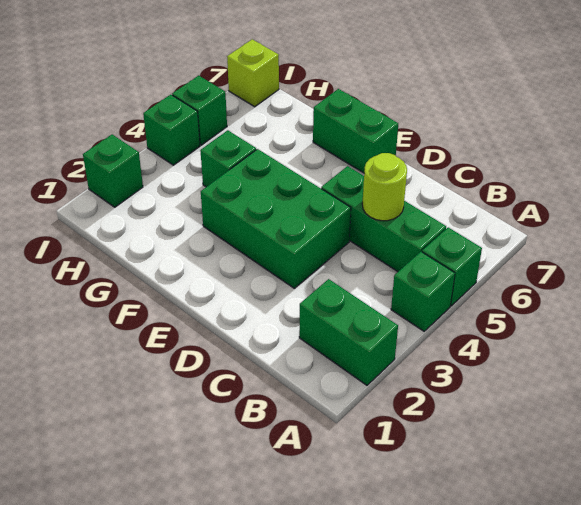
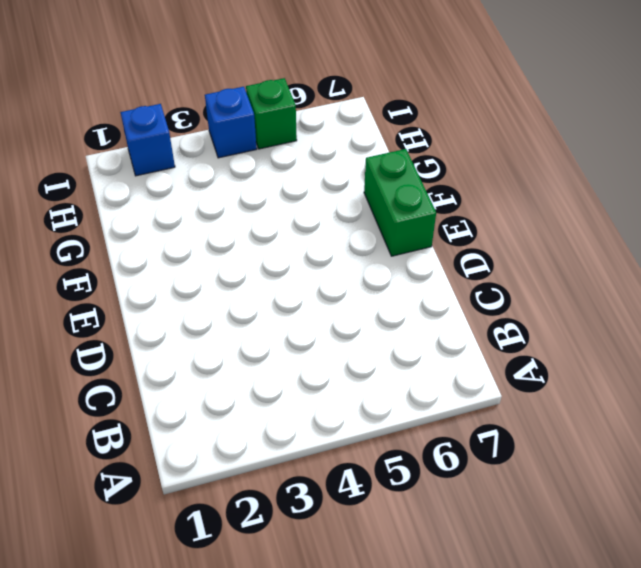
blue 1x1 brick [120,104,175,176] -> green 1x1 brick [83,134,143,207]
blue 1x1 brick [205,87,257,158] -> green 1x1 brick [143,95,200,165]
none -> green 1x2 brick [299,279,398,385]
none -> green 1x1 brick [391,252,455,331]
none -> green 1x1 brick [422,227,482,306]

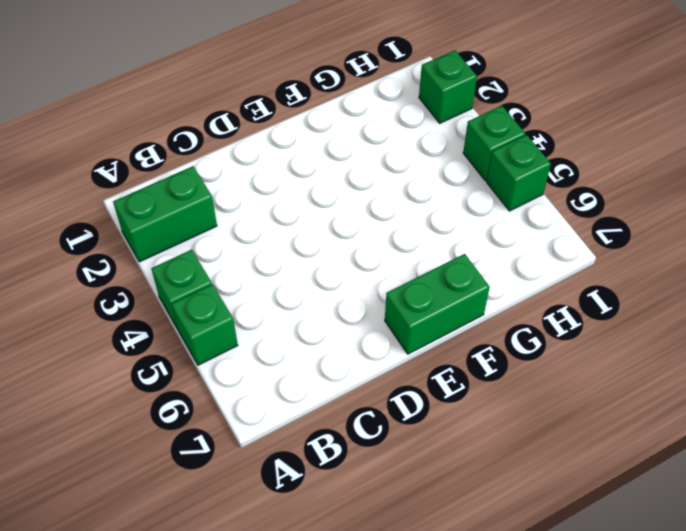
none -> green 1x3 brick [321,166,446,271]
none -> green 2x3 brick [201,149,351,288]
none -> green 1x1 brick [200,130,256,187]

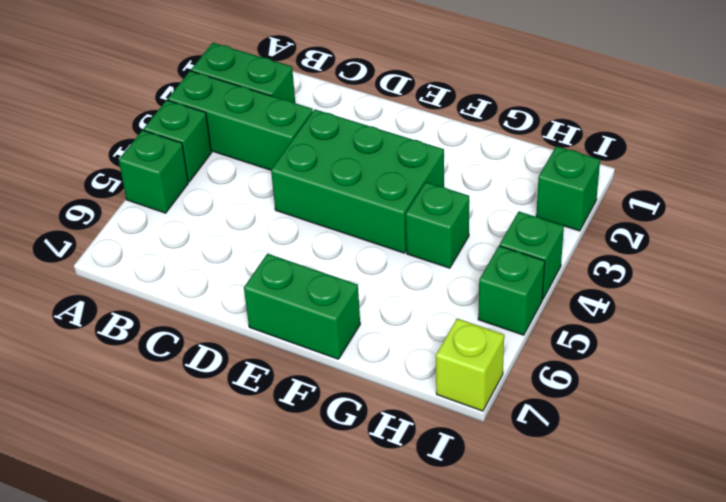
green 1x3 brick [168,71,313,170] -> green 1x3 brick moved to [321,166,446,271]
none -> lime 1x1 round brick [362,153,407,221]

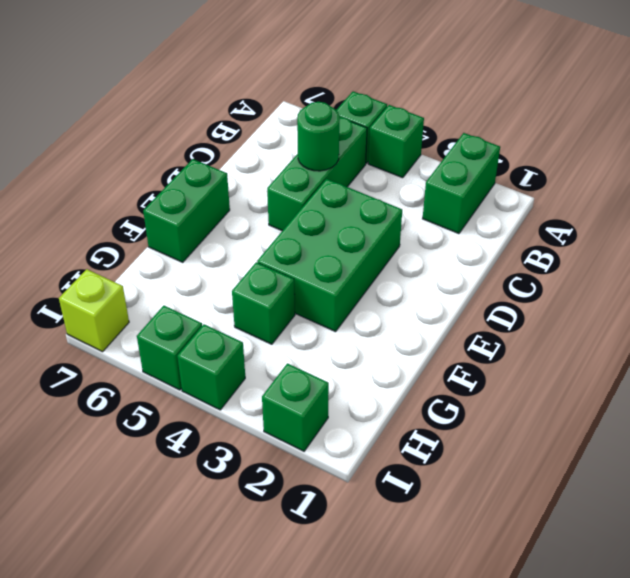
green 1x1 round brick [297,102,340,171] -> lime 1x1 round brick [362,153,407,221]

